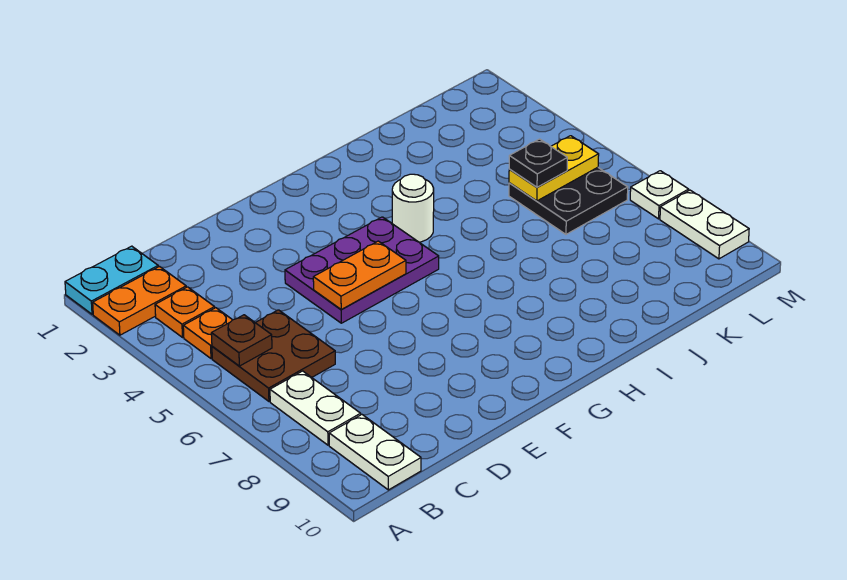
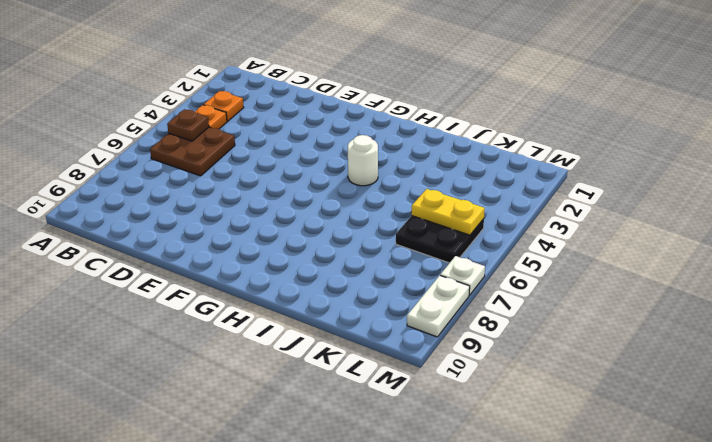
none -> cyan 1x2 plate [65,246,158,314]
none -> orange 1x2 plate [93,267,186,335]
none -> white 1x2 plate [270,371,361,445]

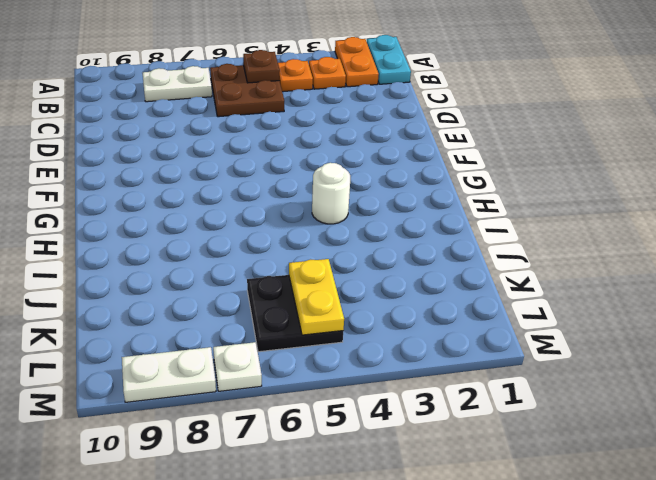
none -> white 1x2 plate [329,414,421,490]
none -> purple 2x3 plate [285,217,439,323]
none -> orange 1x2 plate [313,241,406,310]

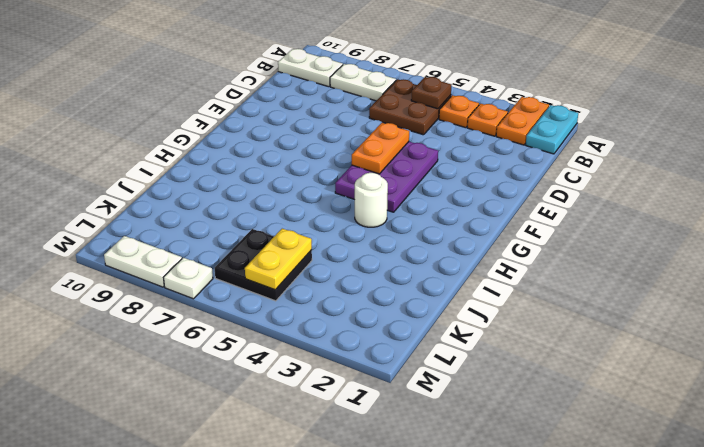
none -> black 1x1 plate [509,139,567,187]

